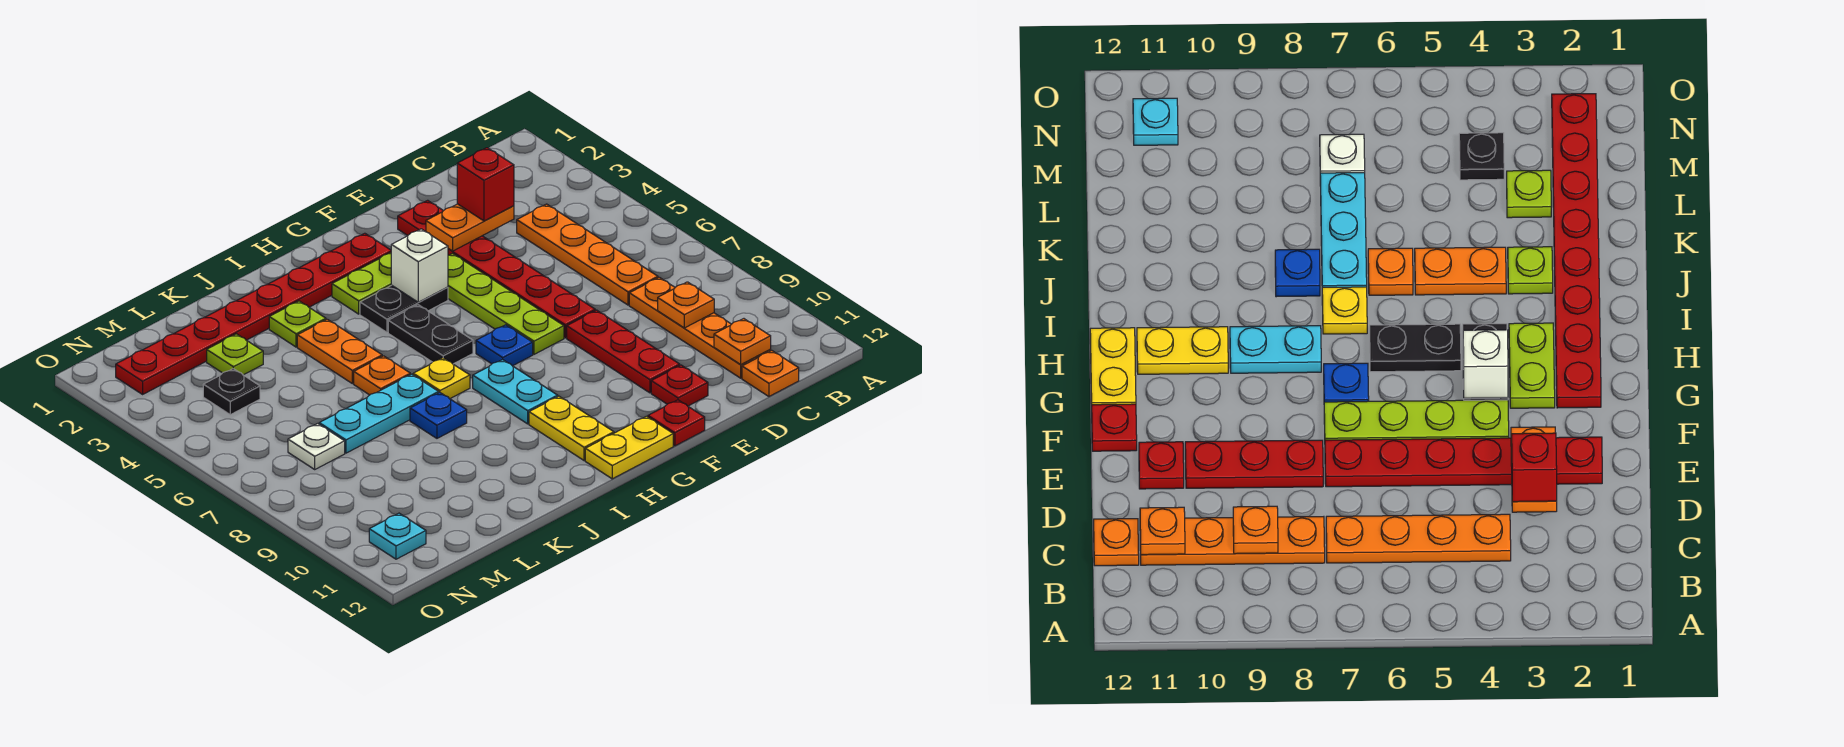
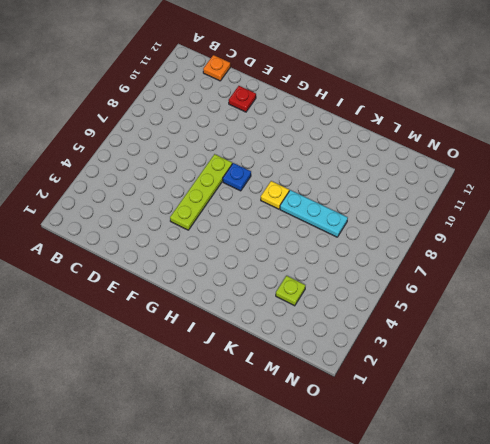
none -> orange 1x4 plate [517,204,658,305]
none -> orange 1x4 plate [629,277,771,378]
none -> red 1x6 plate [398,200,595,338]
none -> red 1x3 plate [567,310,680,393]

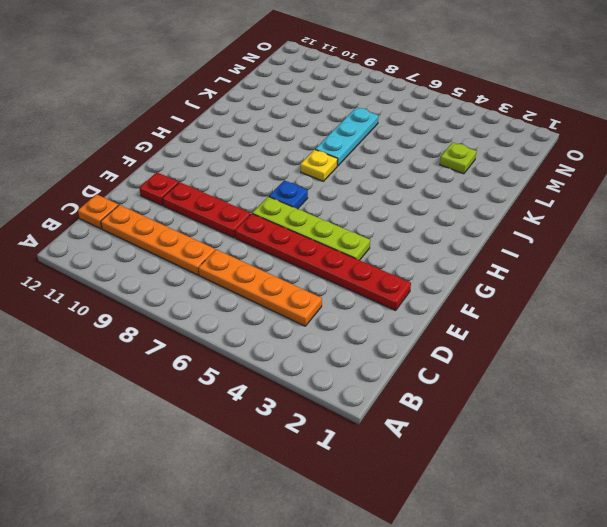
none -> red 1x1 plate [648,400,705,446]
none -> red 1x8 plate [116,233,391,394]
none -> lime 1x2 plate [332,253,391,314]
none -> black 1x2 plate [360,285,448,332]

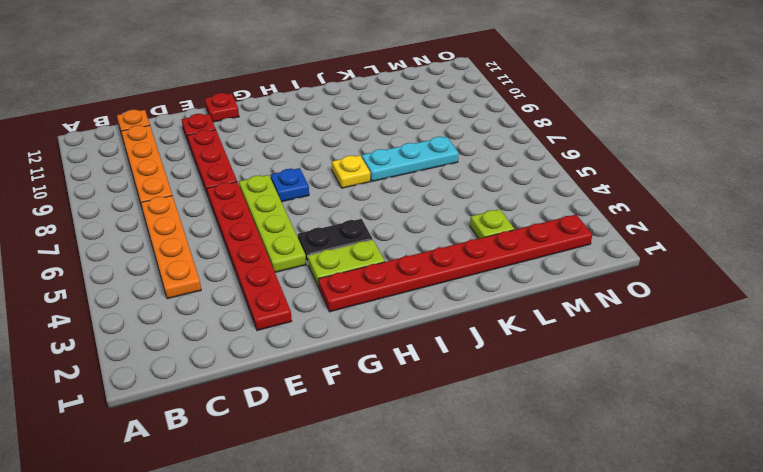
none -> yellow 1x2 plate [585,416,673,479]
none -> black 1x2 plate [388,305,473,364]
none -> cyan 1x2 plate [473,360,558,424]
none -> yellow 1x2 plate [529,396,614,461]

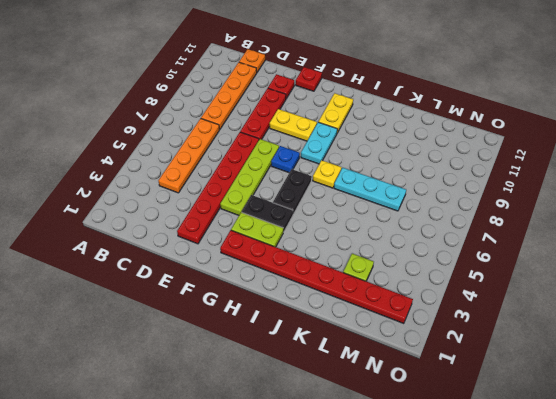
yellow 1x2 plate [270,109,317,141] -> yellow 1x2 plate moved to [585,416,673,479]
none -> lime 1x1 plate [269,301,326,347]
none -> orange 1x2 plate [297,319,382,384]
none -> orange 1x1 plate [354,356,410,395]
none -> blue 1x1 plate [410,393,467,438]

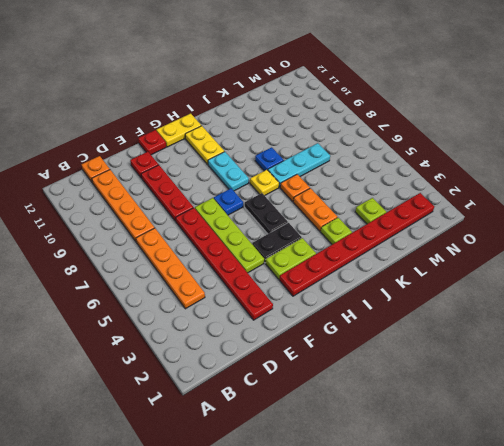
none -> black 1x1 plate [203,369,260,415]
none -> white 1x1 plate [288,424,345,469]
none -> cyan 1x1 plate [369,513,426,559]
none -> orange 1x1 plate [658,282,714,328]

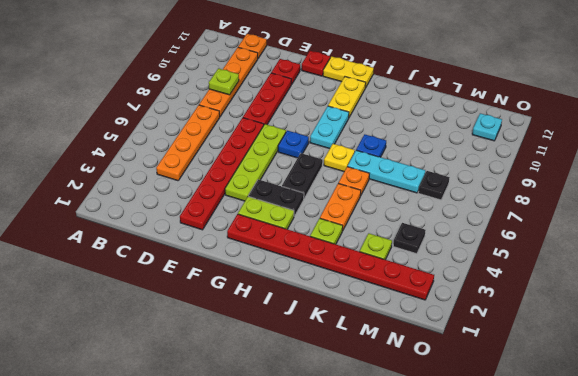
lime 1x1 plate [209,68,239,95] -> orange 1x1 plate [658,282,714,328]
black 1x1 plate [418,171,450,200] -> white 1x1 plate [288,424,345,469]
none -> orange 1x1 plate [714,319,771,365]
none -> orange 1x2 plate [426,204,514,251]
none -> white 1x1 brick [391,229,448,302]
none -> red 1x1 brick [457,148,514,221]

